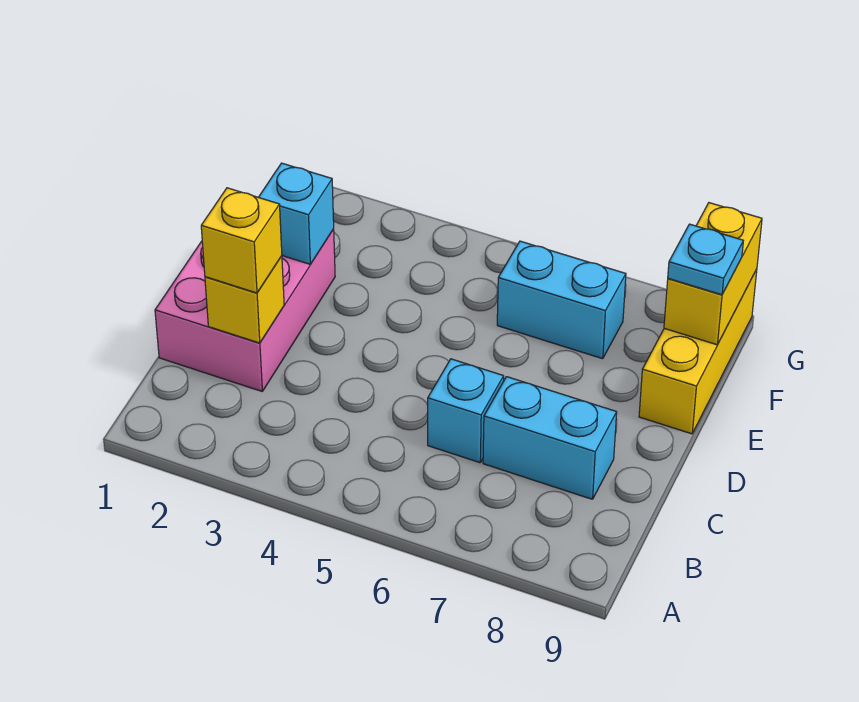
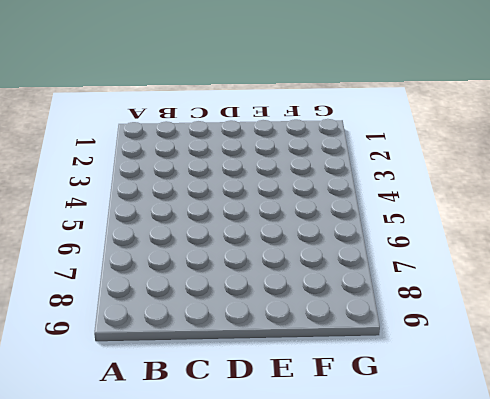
none -> pink 2x3 brick [155,229,335,391]
none -> cyan 1x1 brick [428,359,504,463]

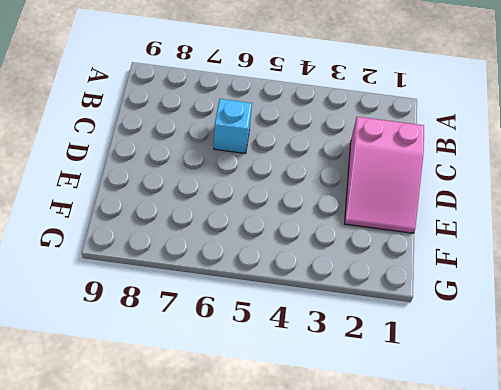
pink 2x3 slope [345,117,424,233] -> pink 2x3 brick [155,229,335,391]
none -> cyan 1x2 brick [483,377,617,499]
none -> yellow 1x3 brick [639,269,757,434]

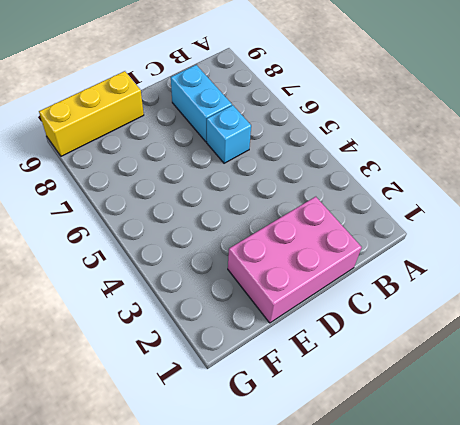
none -> cyan 1x2 brick [497,241,626,359]
none -> yellow 1x1 brick [205,256,284,343]

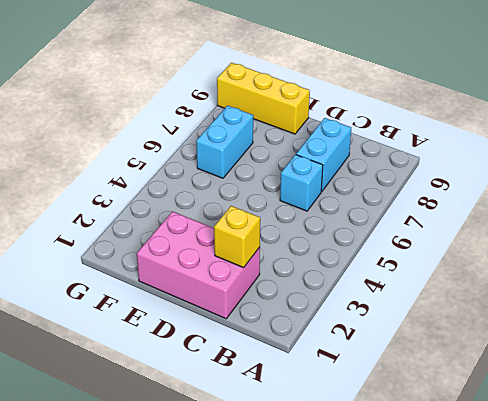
none -> cyan 1x1 brick [259,163,334,264]
none -> yellow 1x2 brick [664,203,762,345]

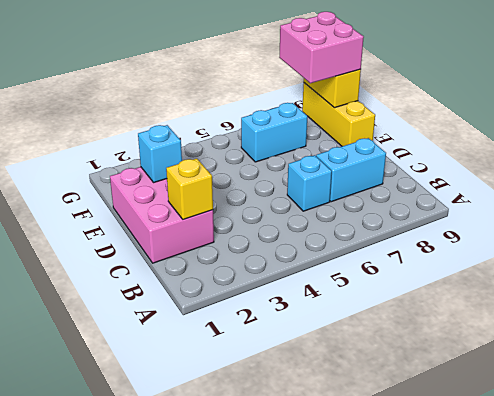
pink 2x2 brick [279,12,364,83] -> cyan 1x1 plate [668,224,743,295]
none -> yellow 1x1 brick [201,188,282,293]

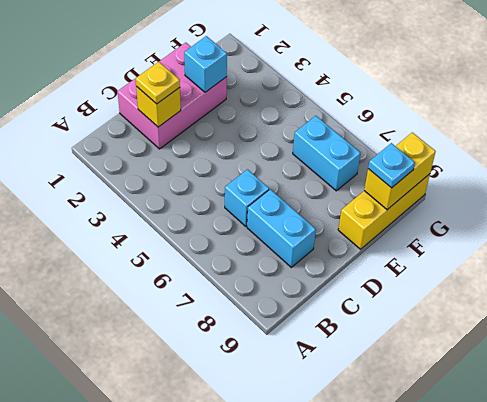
yellow 1x1 plate [136,62,180,104] -> yellow 1x1 brick [201,188,282,293]

